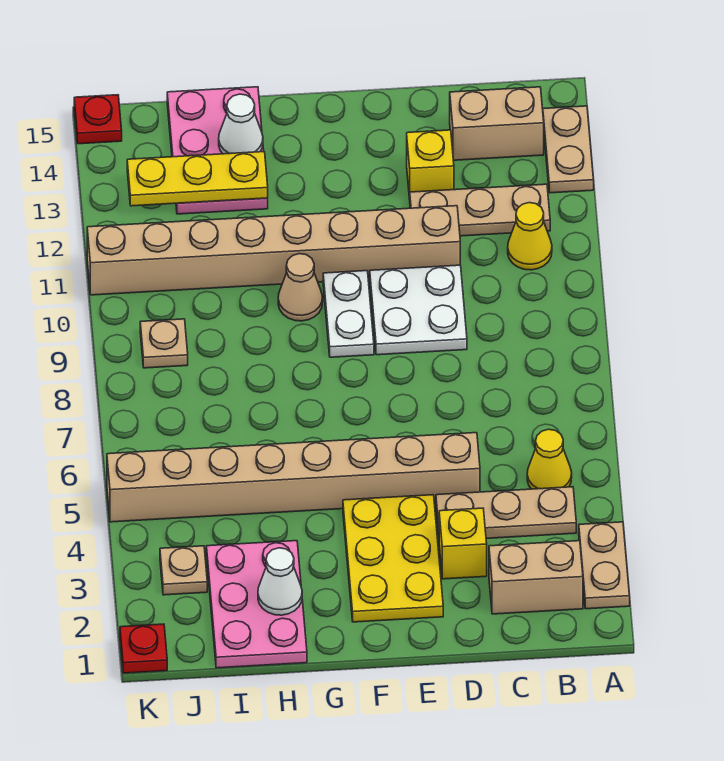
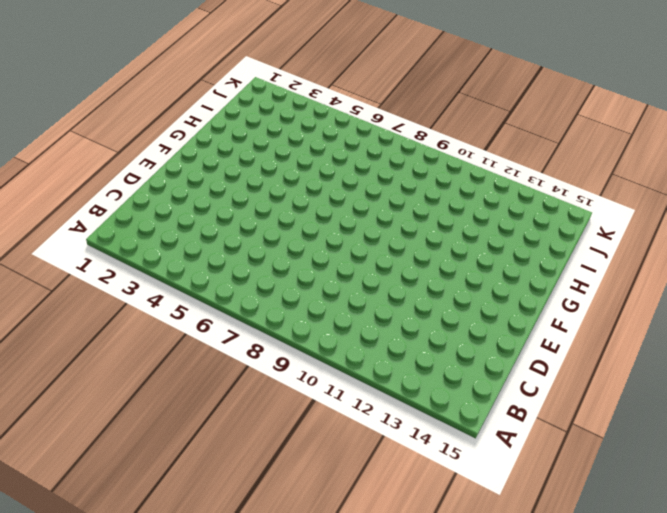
none -> tan 1x2 plate [579,522,630,609]
none -> tan 1x2 plate [543,106,594,193]
none -> tan 1x2 brick [489,541,583,614]

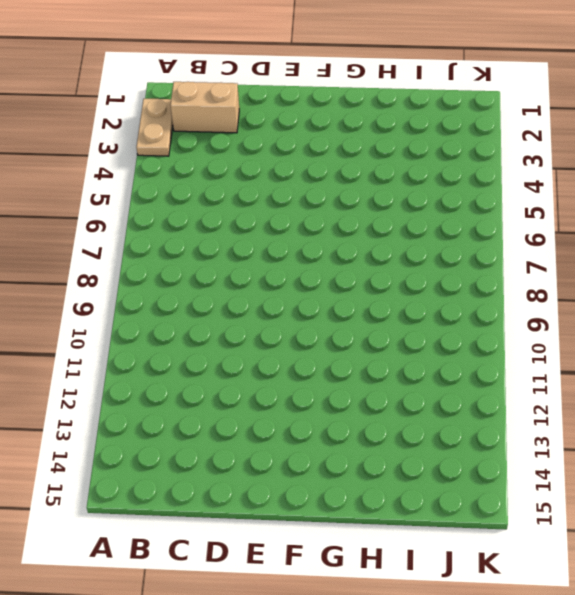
none -> tan 1x2 plate [543,106,594,193]
none -> tan 1x3 plate [436,487,576,538]
none -> yellow 1x1 cone [527,429,572,489]

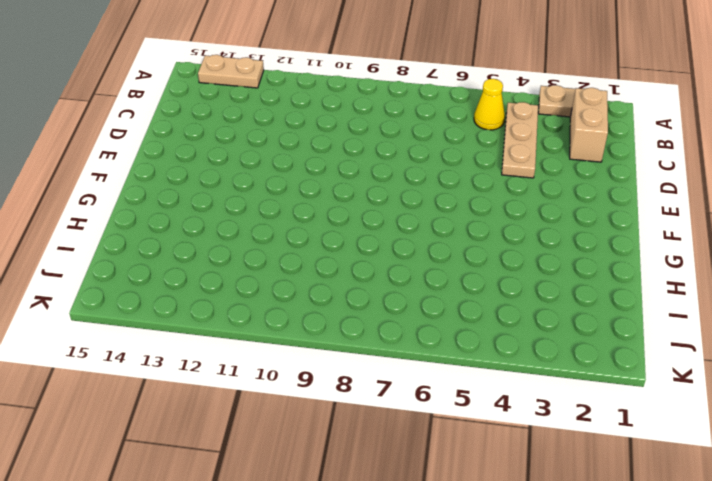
none -> yellow 1x1 cone [508,203,552,270]
none -> tan 1x3 plate [410,184,550,236]
none -> tan 1x2 brick [450,87,544,160]

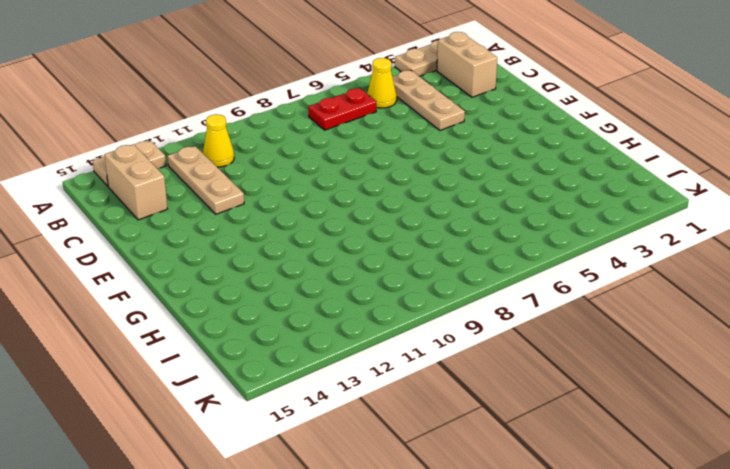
red 1x2 plate [308,88,376,130] -> none
none -> yellow 1x1 brick [439,508,487,579]
none -> tan 1x8 brick [107,433,480,522]
none -> white 2x2 plate [370,265,467,355]

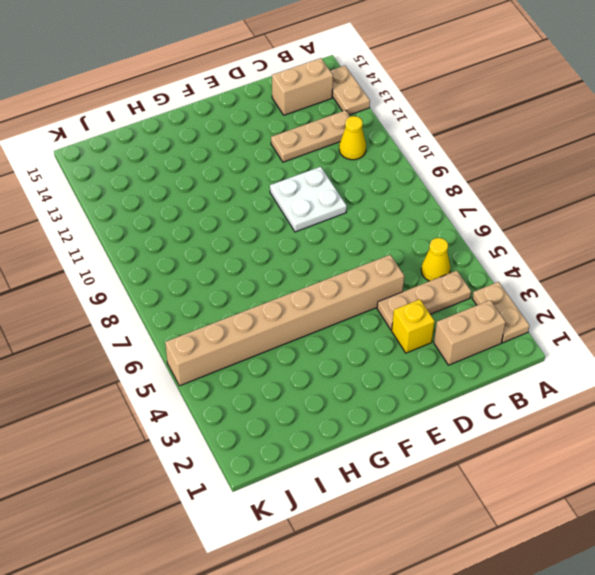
none -> tan 1x8 brick [87,206,460,295]
none -> yellow 1x1 brick [407,130,454,199]
none -> yellow 2x3 plate [343,495,443,622]

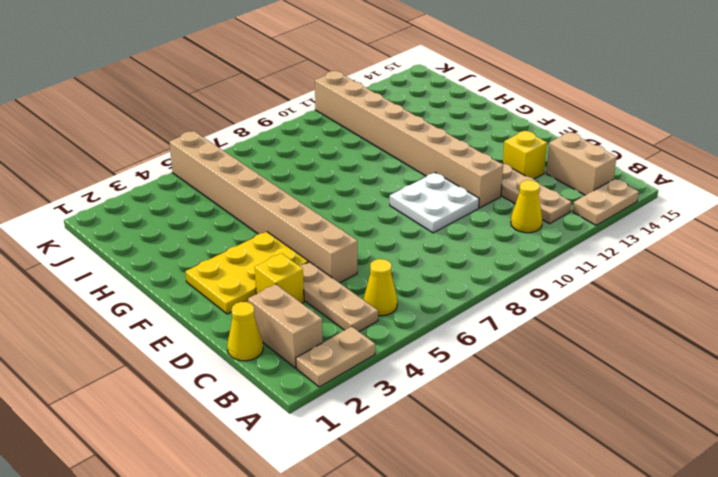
yellow 1x1 cone [227,302,263,361] -> none
none -> white 1x2 plate [323,271,374,357]
none -> tan 1x1 cone [278,254,323,321]
none -> pink 2x3 plate [206,541,307,668]

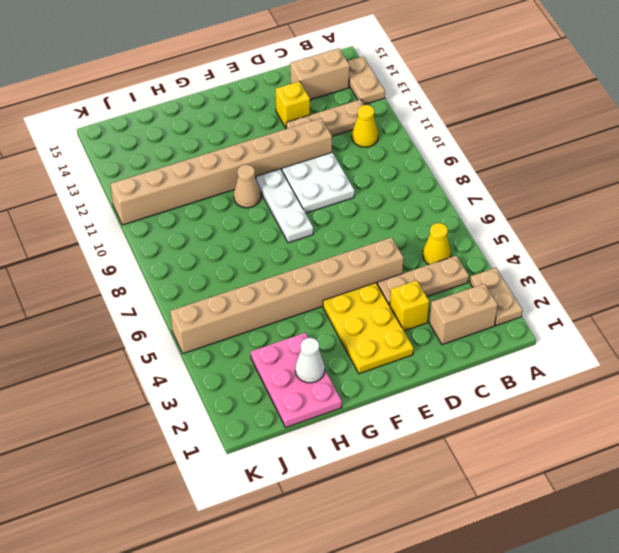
white 1x3 plate [256,169,313,243] -> white 1x2 plate [323,271,374,357]
none -> pink 2x3 plate [167,87,268,214]
none -> tan 1x1 plate [160,546,207,595]
none -> tan 1x1 plate [140,319,188,368]

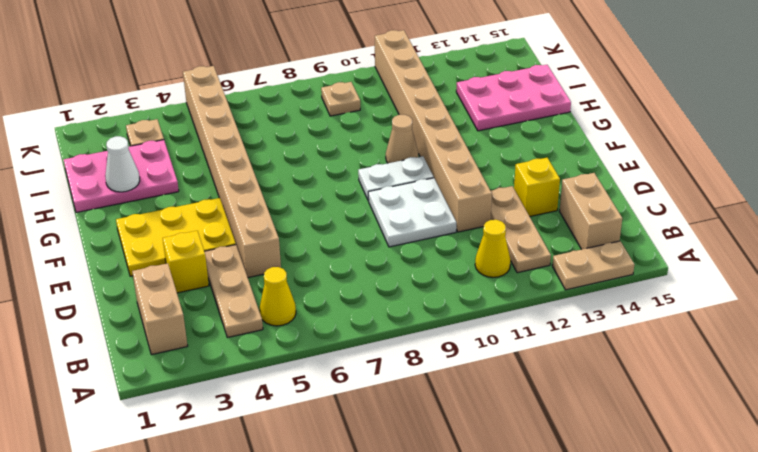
none -> tan 1x2 plate [579,522,630,609]
none -> red 1x1 plate [120,624,167,673]
none -> red 1x1 plate [74,95,122,144]

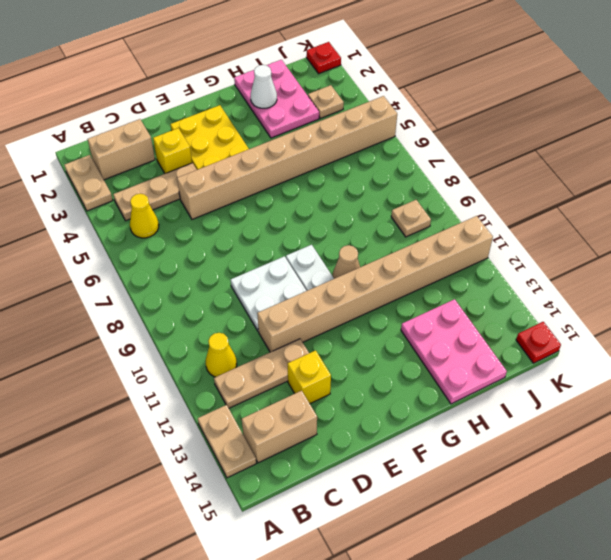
none -> yellow 1x3 plate [127,152,268,206]
none -> white 1x1 cone [219,94,263,154]

